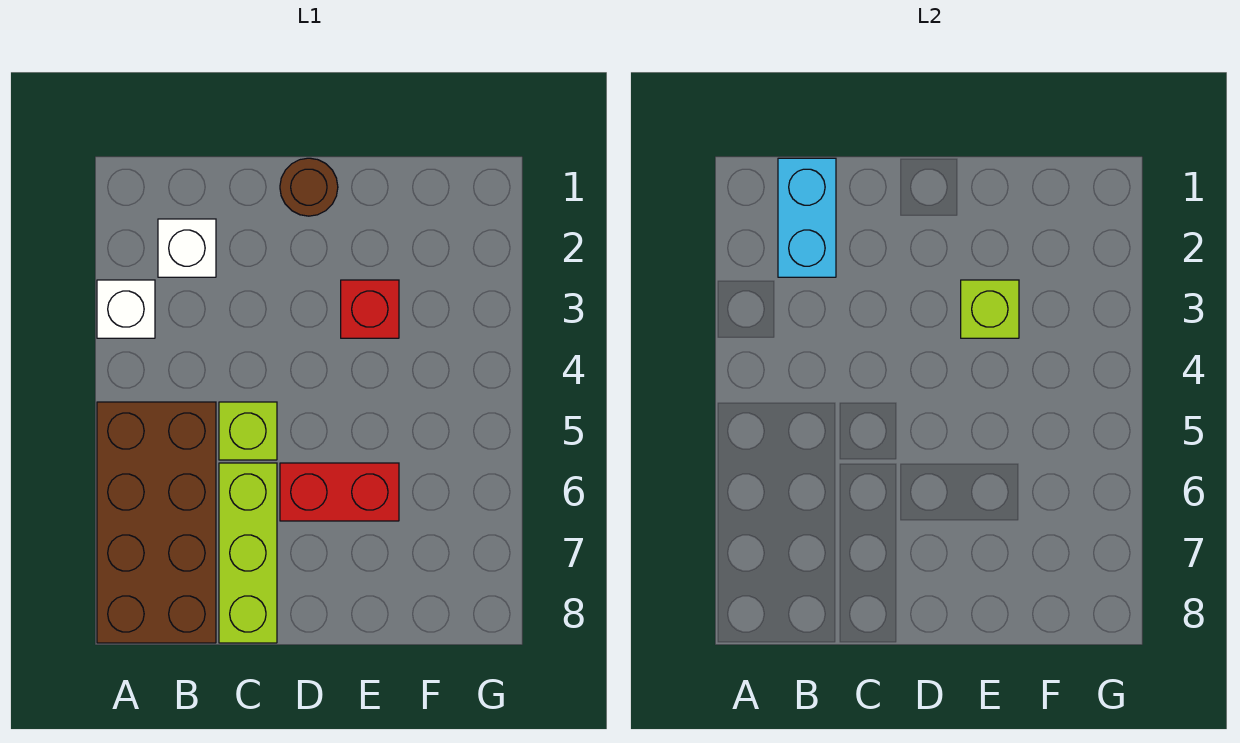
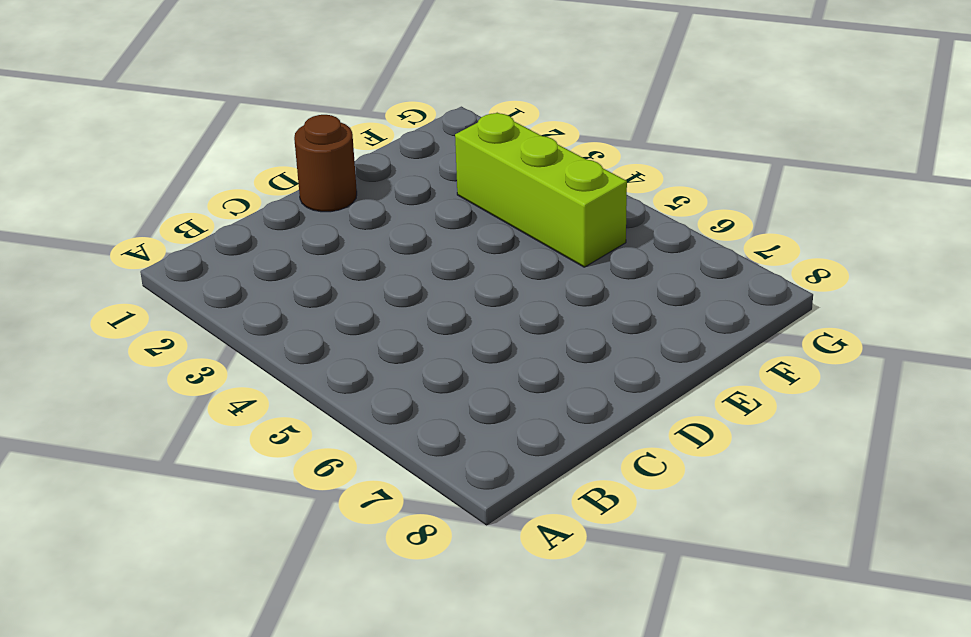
lime 1x3 brick [455,113,627,267] -> lime 1x3 brick moved to [219,463,277,643]
none -> white 1x1 brick [97,280,155,338]
none -> brown 2x4 brick [97,402,216,643]

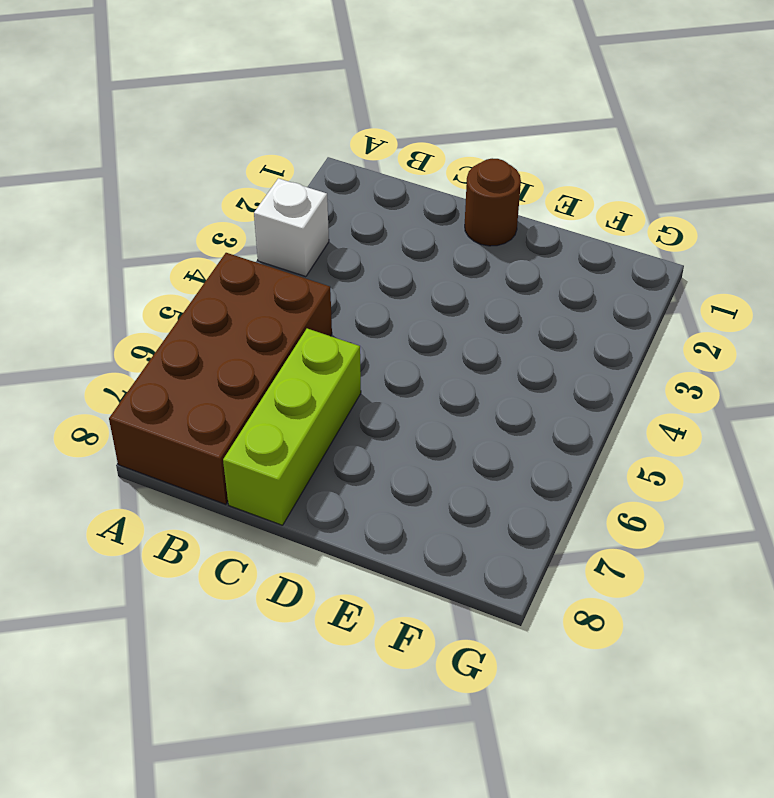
none -> white 1x1 brick [158,219,216,277]
none -> lime 1x1 brick [219,402,277,460]

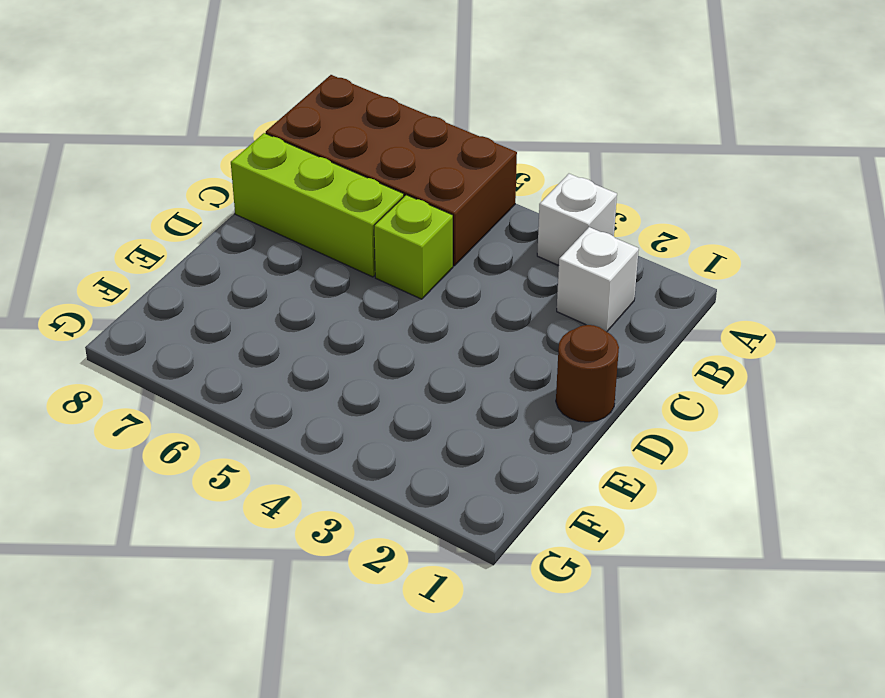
none -> red 1x2 brick [280,463,399,521]
none -> red 1x1 brick [341,280,399,338]

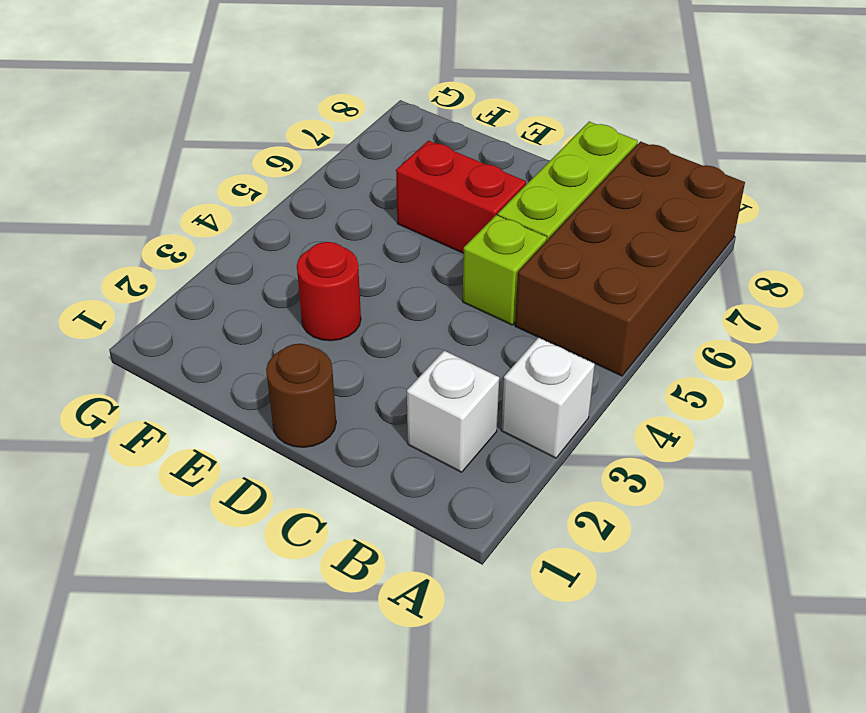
red 1x1 round brick [297,242,361,341] -> red 1x1 brick [341,280,399,338]
none -> cyan 1x2 brick [778,158,836,277]
none -> lime 1x1 brick [961,280,1019,338]

